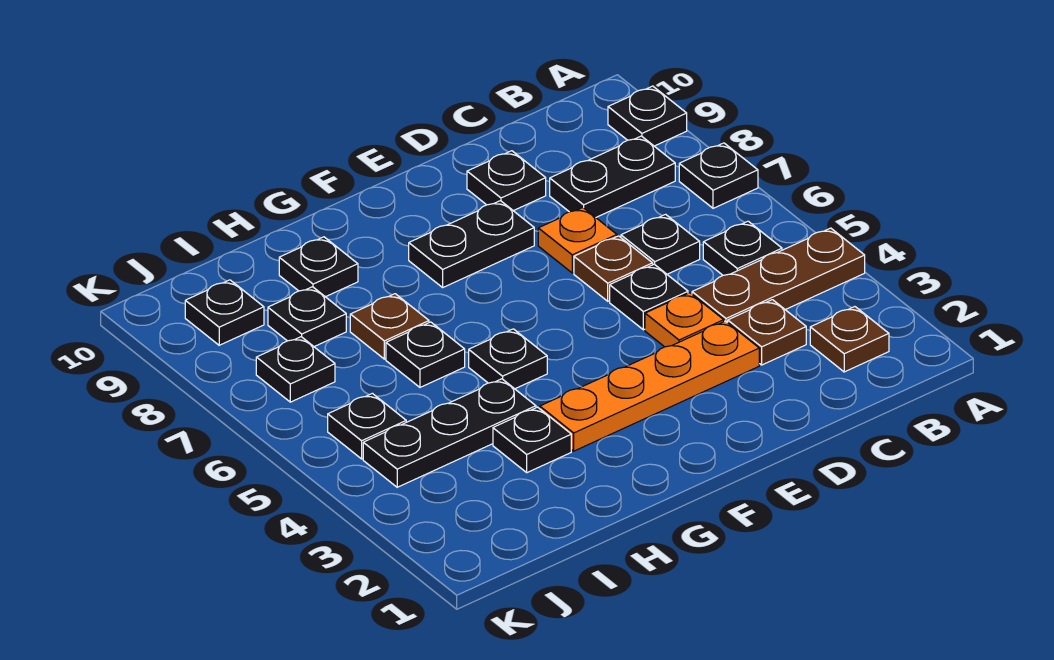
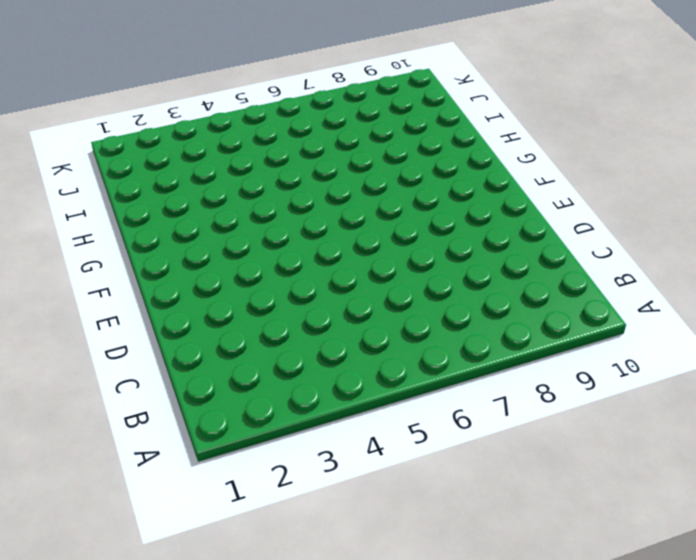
none -> brown 1x3 plate [692,228,865,323]
none -> black 1x1 plate [679,143,758,208]
none -> black 1x1 plate [608,86,687,146]

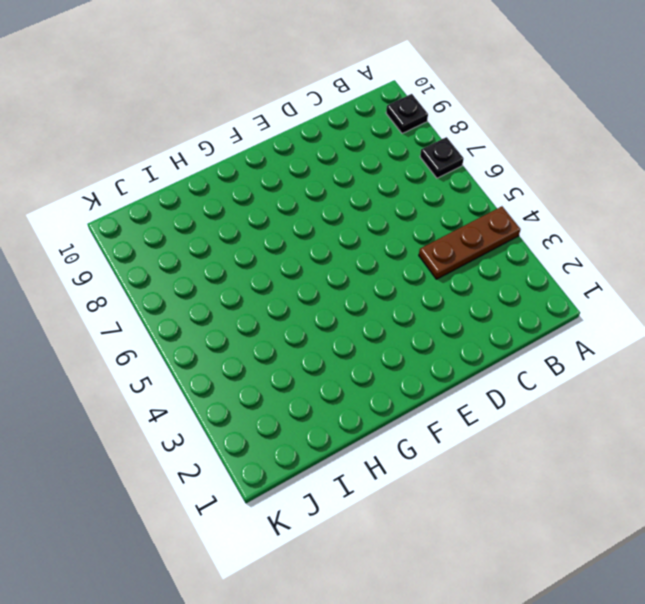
none -> brown 1x1 plate [810,307,889,372]
none -> black 1x1 plate [703,221,782,275]
none -> black 1x2 plate [550,136,675,217]

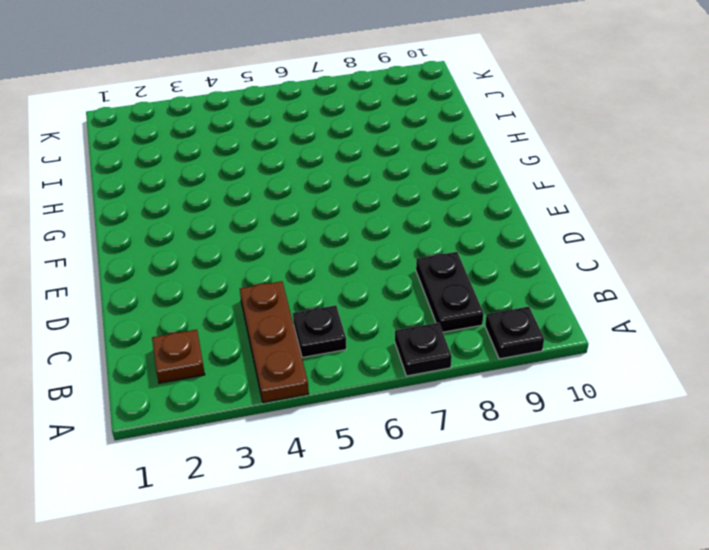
none -> brown 1x1 plate [728,300,806,365]
none -> black 1x1 plate [621,214,700,274]
none -> orange 1x4 plate [540,321,759,451]

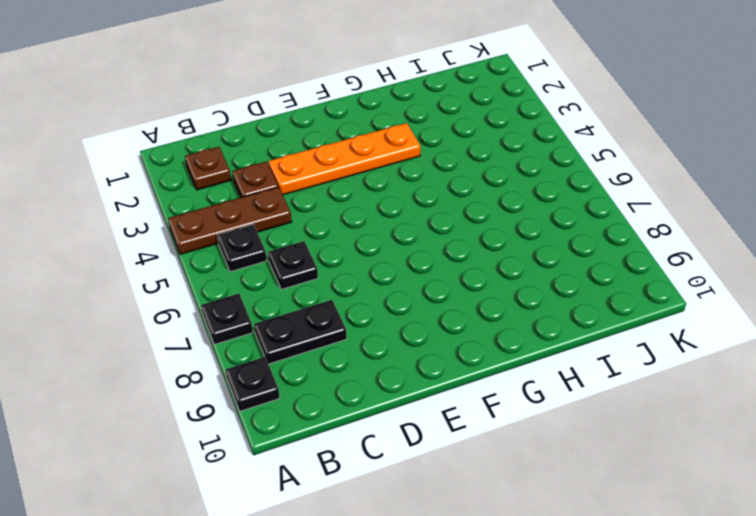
none -> orange 1x1 plate [645,293,724,347]
none -> black 1x1 plate [610,264,688,330]
none -> brown 1x1 plate [574,236,653,301]

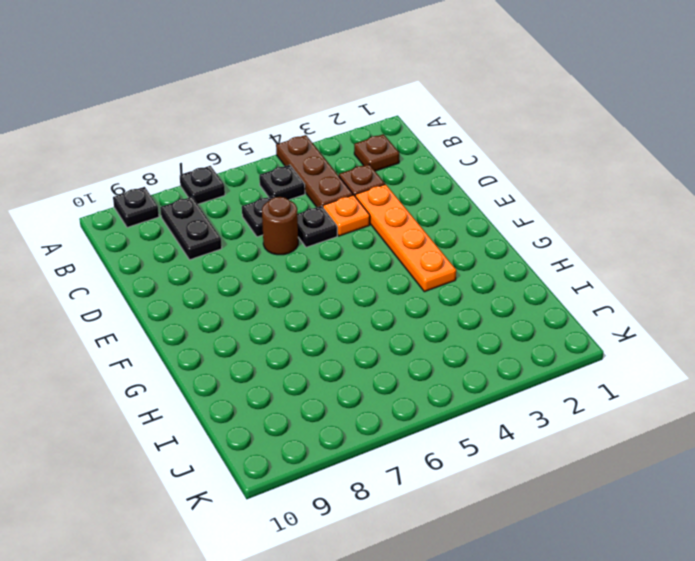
brown 1x1 round brick [262,197,298,255] -> brown 1x1 plate [574,236,653,301]
none -> orange 1x1 plate [538,208,617,273]
none -> black 1x1 plate [467,151,546,211]
none -> black 1x2 plate [409,201,534,287]

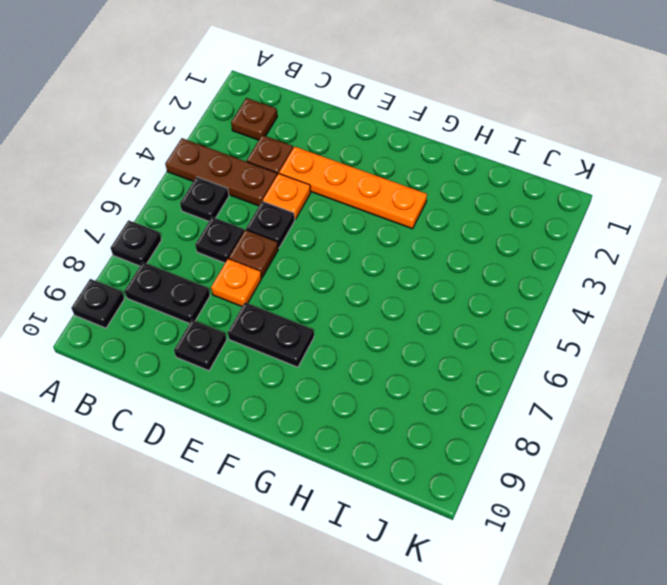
none -> black 1x1 plate [469,329,547,389]
none -> black 1x1 plate [493,407,571,473]
none -> black 1x3 plate [363,379,536,487]

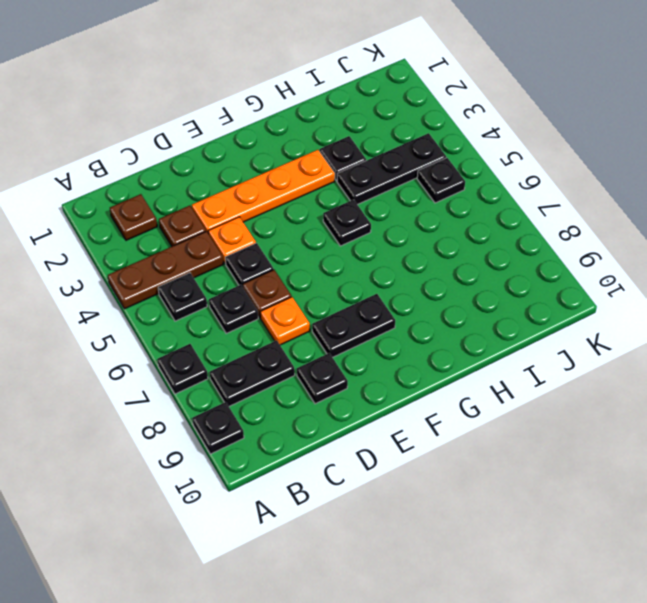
none -> black 1x1 plate [386,322,465,387]
none -> brown 1x1 plate [350,294,429,359]
none -> black 1x1 plate [279,237,358,297]

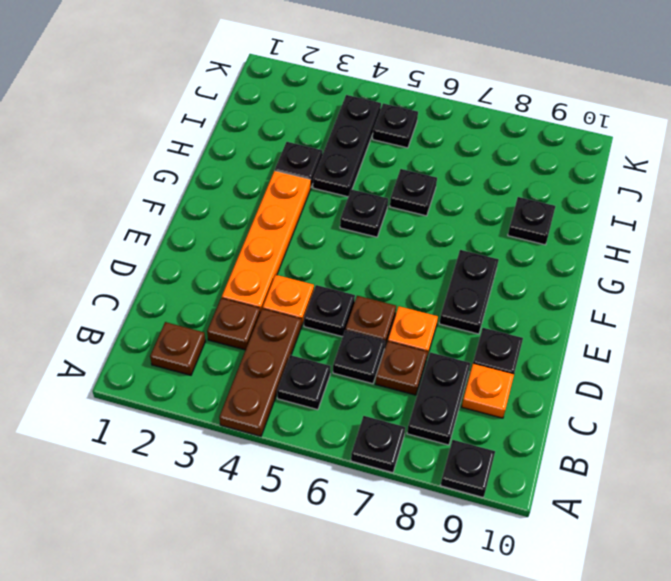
brown 1x1 plate [375,341,428,395] -> brown 1x1 plate moved to [350,294,429,359]
orange 1x1 plate [462,364,514,418] -> none
none -> black 1x1 plate [268,287,346,347]
none -> black 1x1 plate [256,337,335,402]
none -> black 1x1 plate [185,280,264,345]

